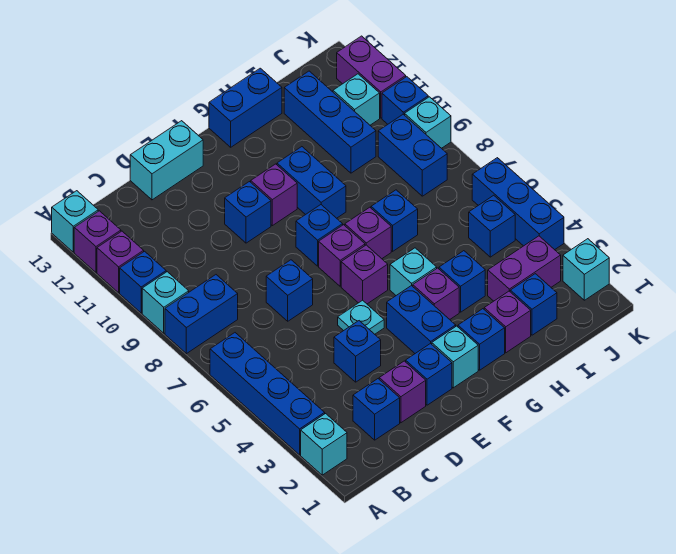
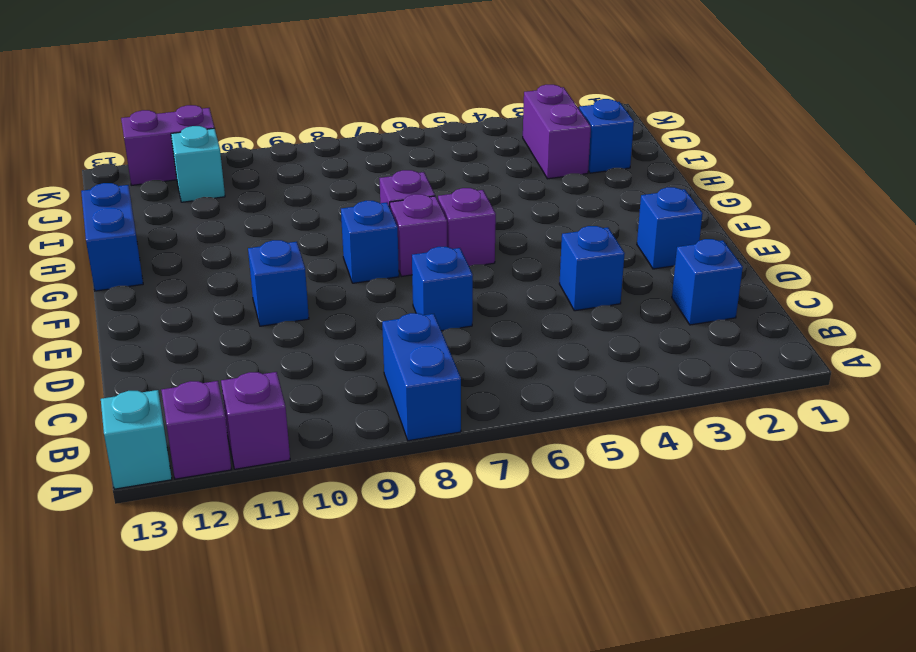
none -> cyan 1x1 brick [301,414,347,475]
none -> blue 1x4 brick [210,333,325,455]
none -> cyan 1x1 brick [142,272,189,333]
none -> blue 1x1 brick [120,251,166,313]

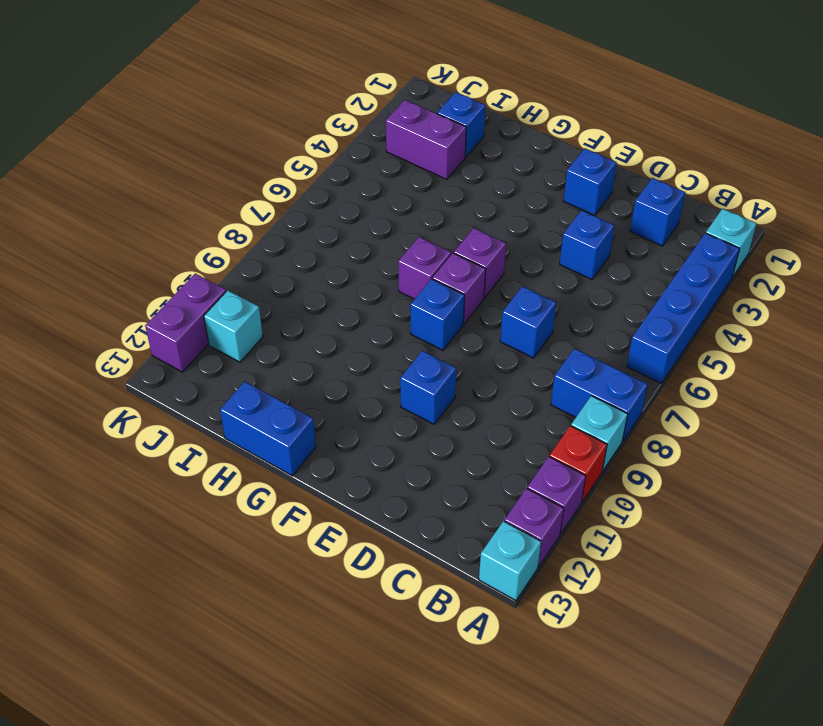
red 1x1 brick [549,426,607,502] -> blue 1x1 brick [120,251,166,313]
none -> purple 1x1 brick [379,361,426,423]
none -> cyan 1x2 brick [130,121,203,200]
none -> cyan 1x1 plate [338,300,384,334]
none -> cyan 1x1 brick [432,326,478,388]

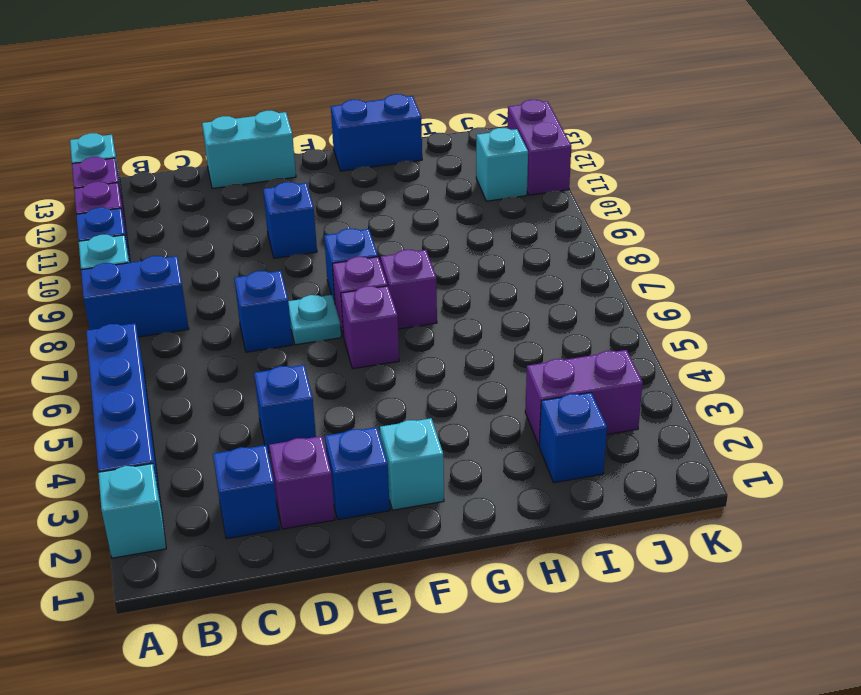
cyan 1x1 plate [288,295,341,345] -> cyan 1x1 plate moved to [338,300,384,334]
none -> blue 1x2 brick [387,285,456,353]
none -> purple 1x1 brick [251,164,297,226]
none -> blue 1x1 brick [458,309,505,370]
none -> purple 1x1 brick [413,268,459,319]

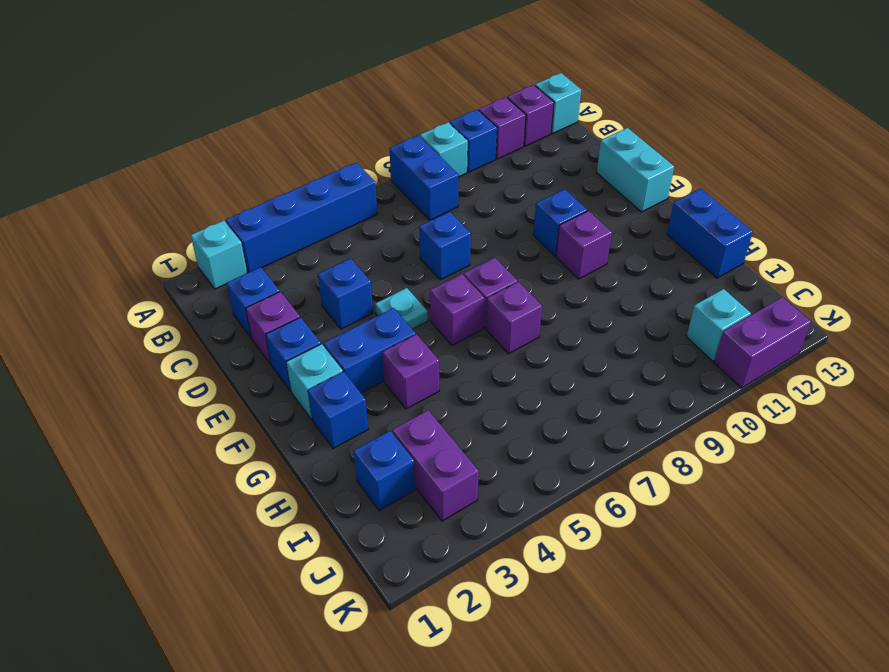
none -> blue 1x1 brick [296,205,343,266]
none -> cyan 1x1 brick [390,248,437,295]
none -> blue 1x2 brick [277,147,346,218]
none -> purple 1x1 brick [484,291,531,353]

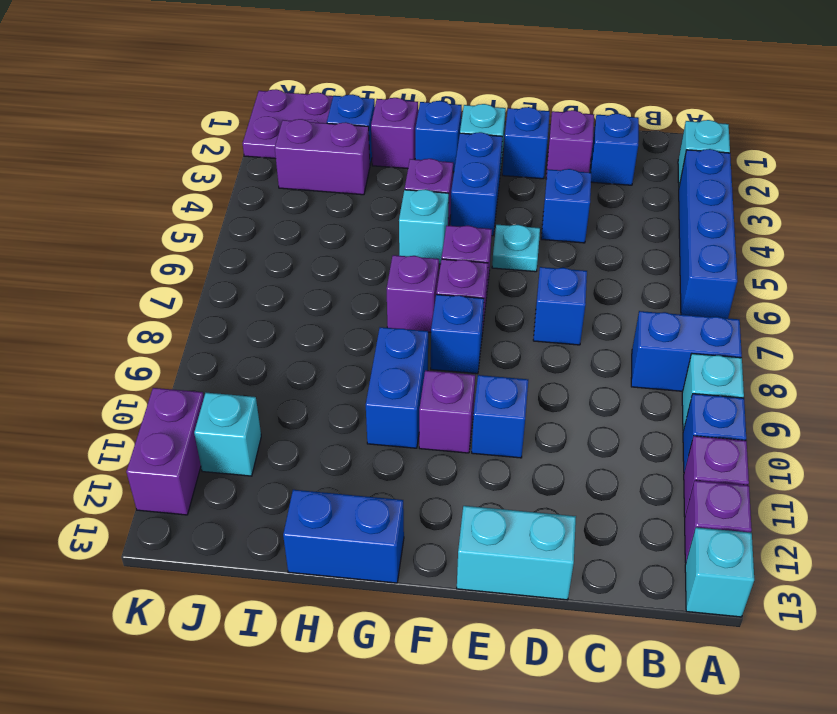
purple 2x2 plate [243,89,333,159] -> cyan 1x1 brick [563,239,609,300]
none -> blue 1x1 brick [439,251,485,312]
none -> blue 1x1 brick [371,190,418,251]
none -> blue 1x3 brick [284,71,376,173]
none -> blue 1x1 brick [469,195,515,257]

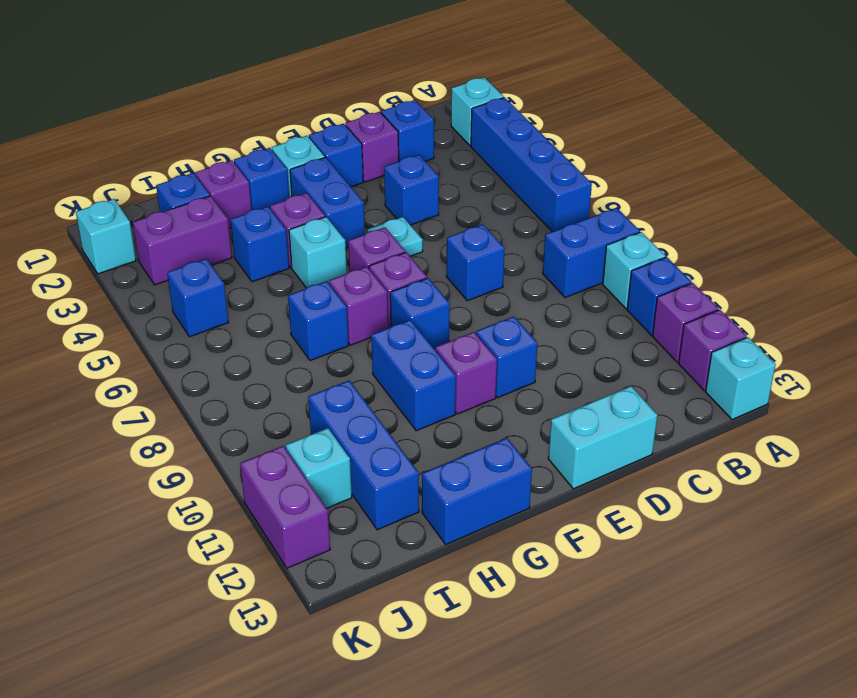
none -> blue 1x2 brick [378,114,447,196]
none -> blue 1x3 brick [472,158,564,250]
none -> cyan 1x1 brick [405,97,451,148]
none -> blue 1x1 brick [382,77,428,124]

